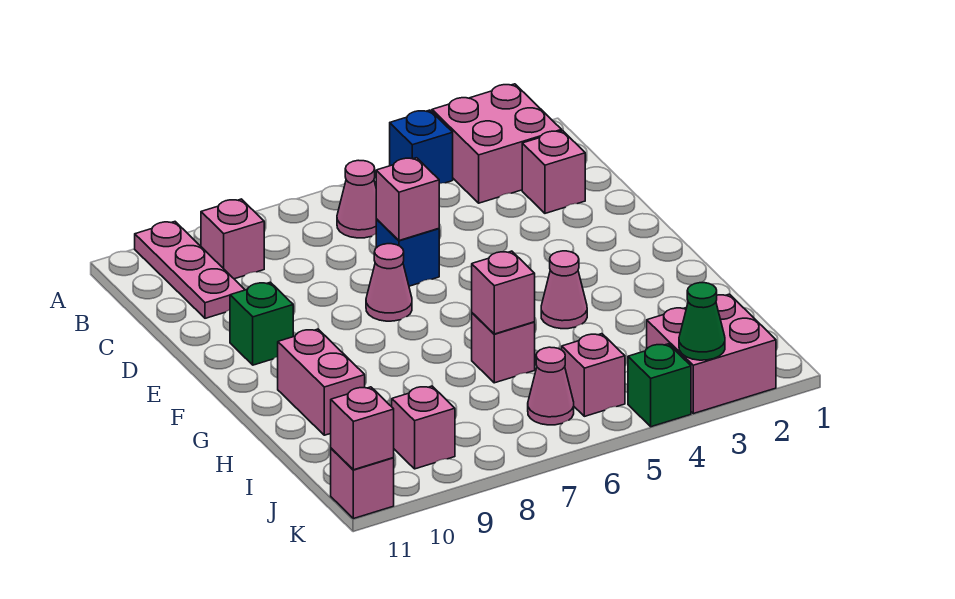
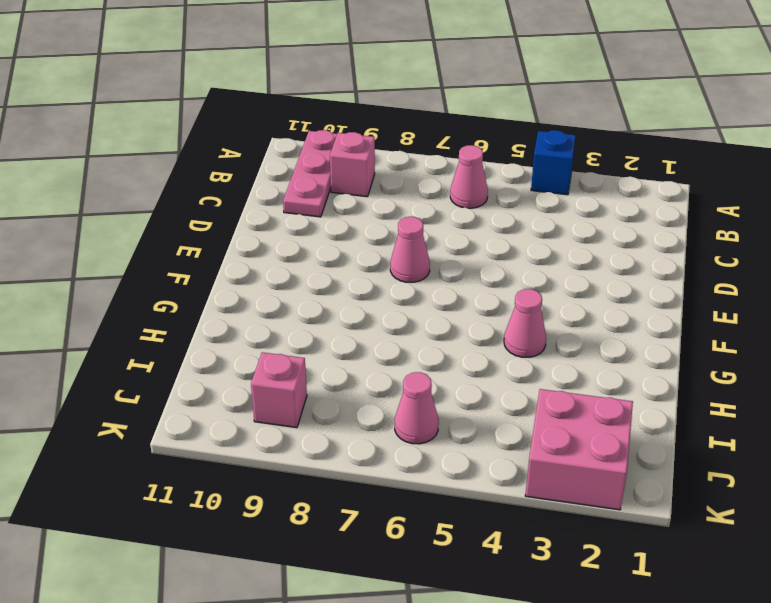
none -> pink 2x2 brick [432,84,562,203]
none -> pink 1x1 brick [522,131,585,213]
none -> blue 1x1 brick [376,219,439,286]

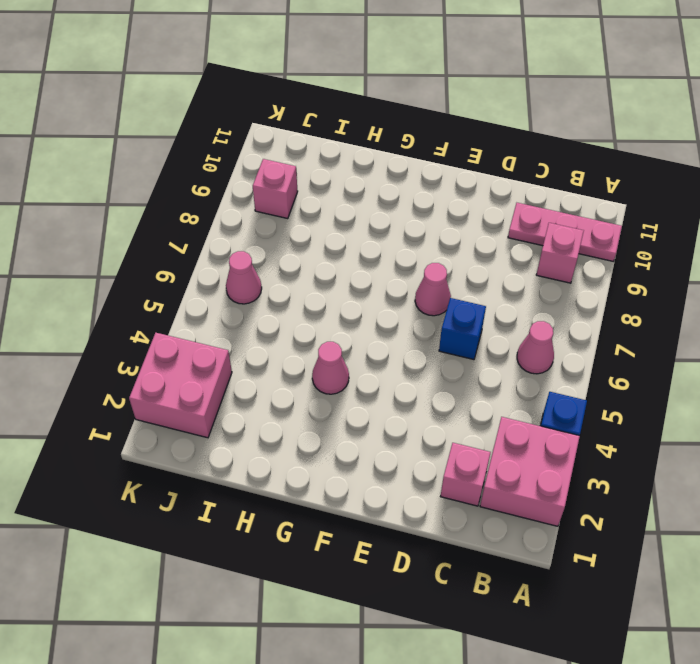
none -> green 1x1 brick [230,282,293,365]
none -> pink 1x2 brick [278,329,365,435]
none -> pink 1x1 brick [472,313,535,383]

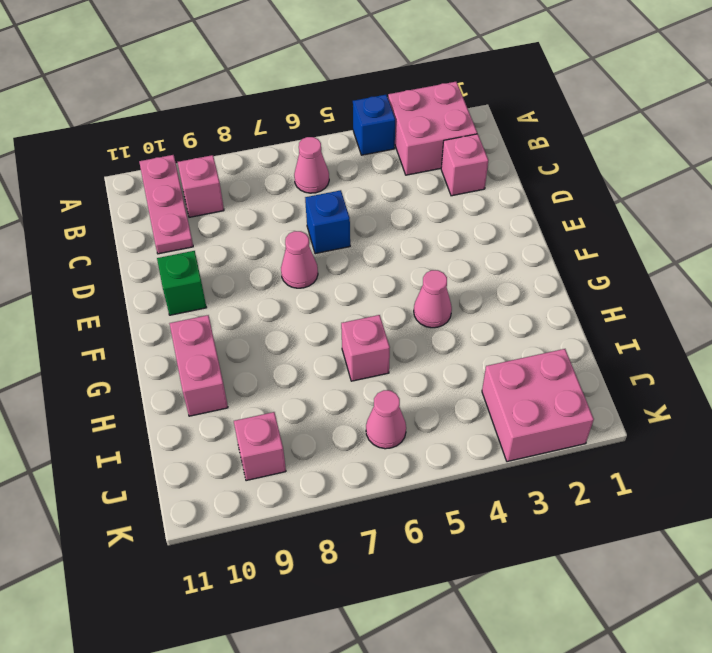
none -> pink 1x1 brick [562,334,625,416]
none -> green 1x1 brick [628,344,691,427]
none -> pink 1x1 brick [331,448,394,519]

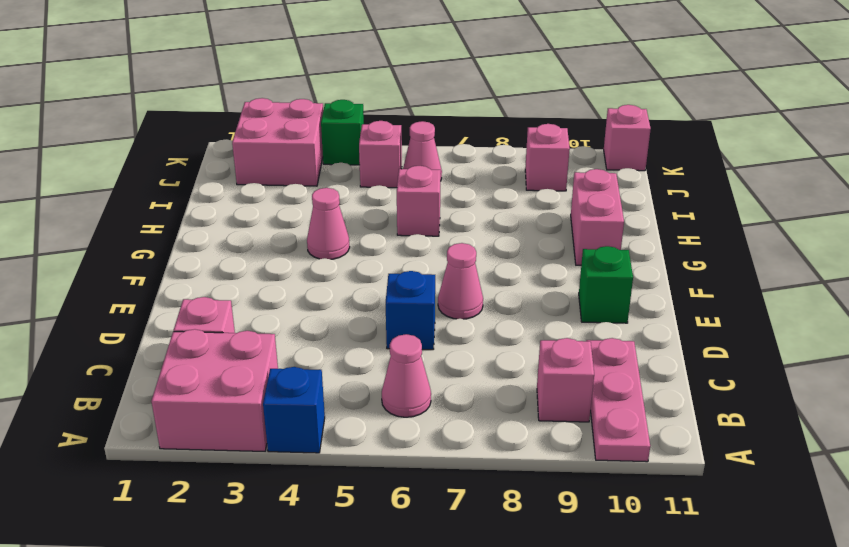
none -> pink 1x1 brick [376,158,439,240]
none -> pink 1x1 brick [472,251,535,334]
none -> green 1x1 cone [679,283,725,360]

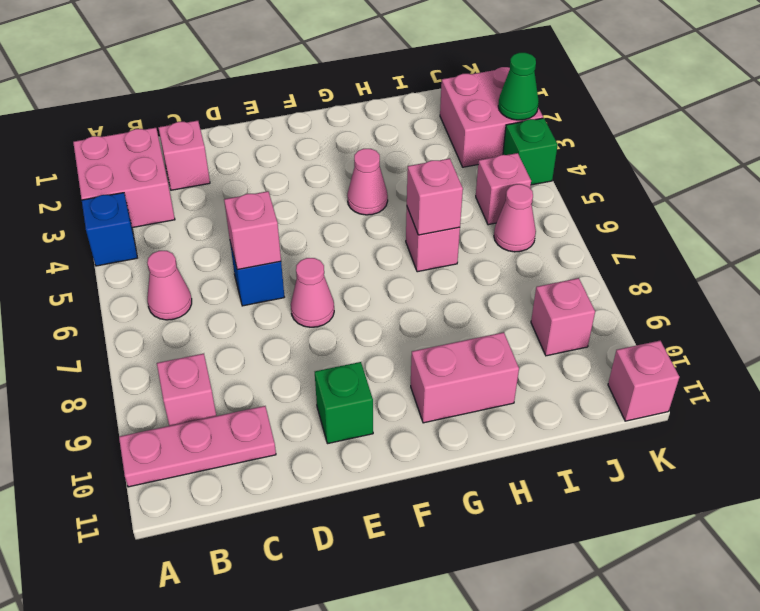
none -> pink 1x1 brick [331,387,394,470]

